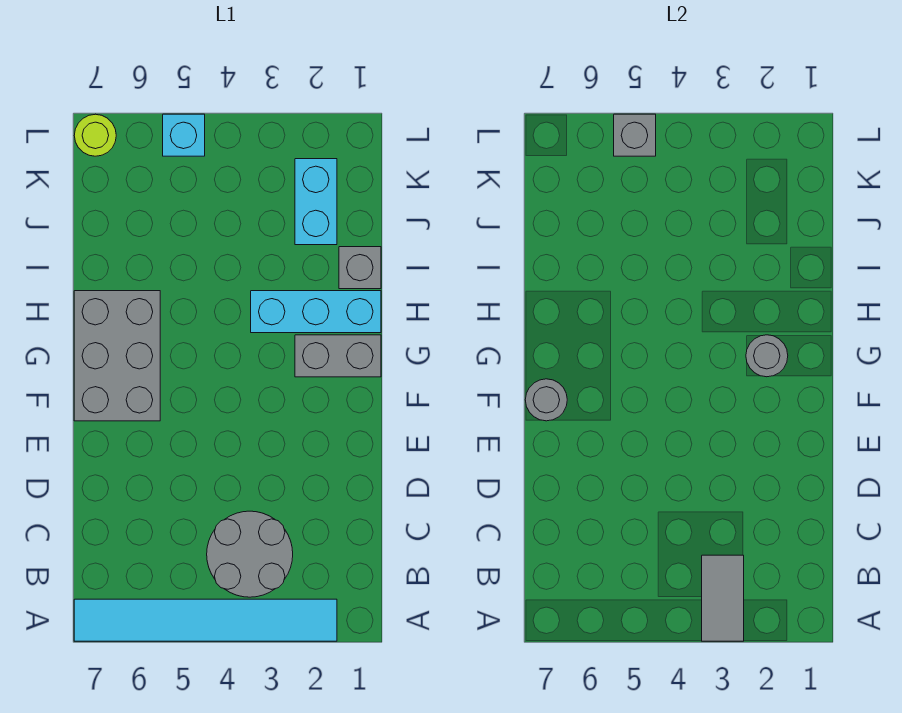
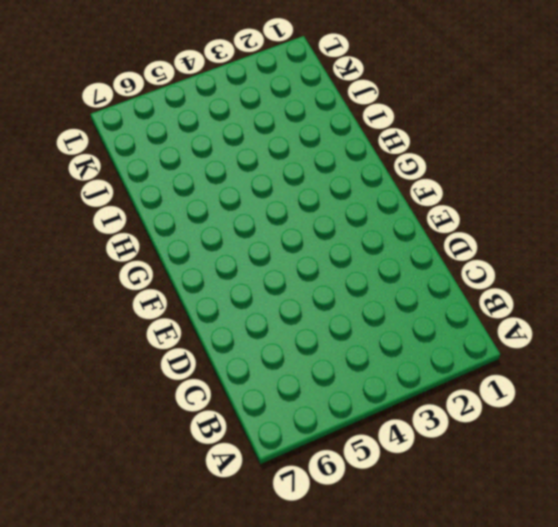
none -> cyan 1x6 tile [74,599,337,641]
none -> grey 2x2 round brick [207,511,293,597]
none -> grey 2x3 brick [74,291,160,421]

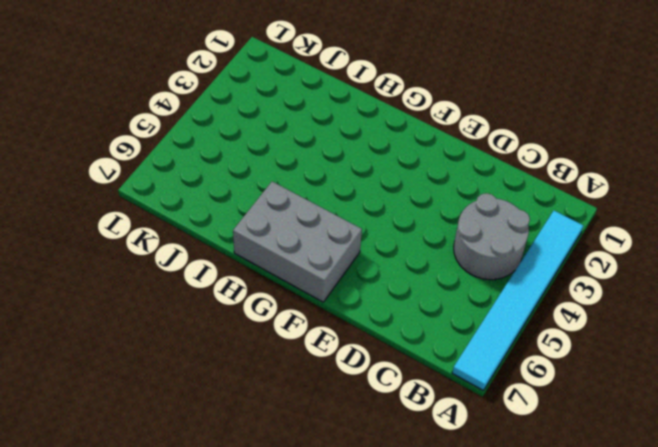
none -> grey 1x2 brick [295,335,381,377]
none -> cyan 1x3 brick [251,291,381,333]
none -> grey 1x1 brick [339,247,381,289]

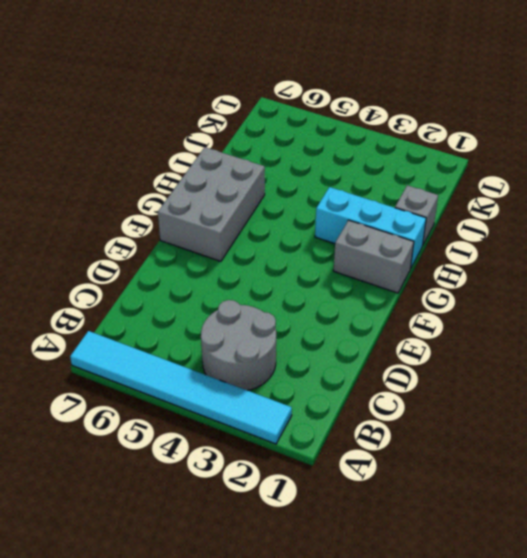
none -> cyan 1x2 brick [295,159,337,245]
none -> cyan 1x1 brick [163,114,205,156]
none -> lime 1x1 round brick [74,114,116,156]

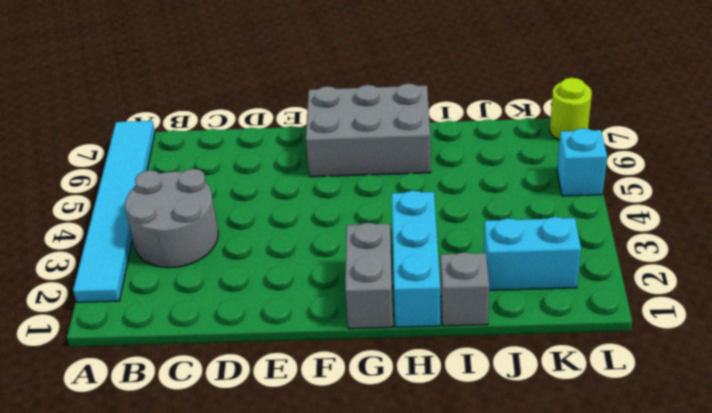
none -> grey 1x2 tile [702,555,744,641]
none -> grey 1x1 round brick [525,379,567,421]
none -> grey 1x1 round brick [746,335,788,377]

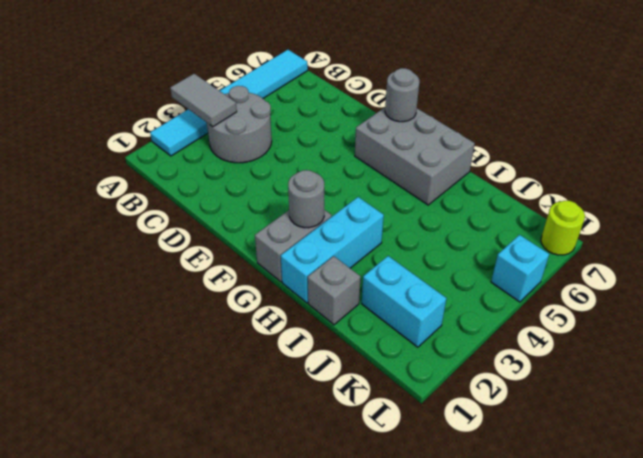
none -> grey 1x1 brick [614,114,656,156]

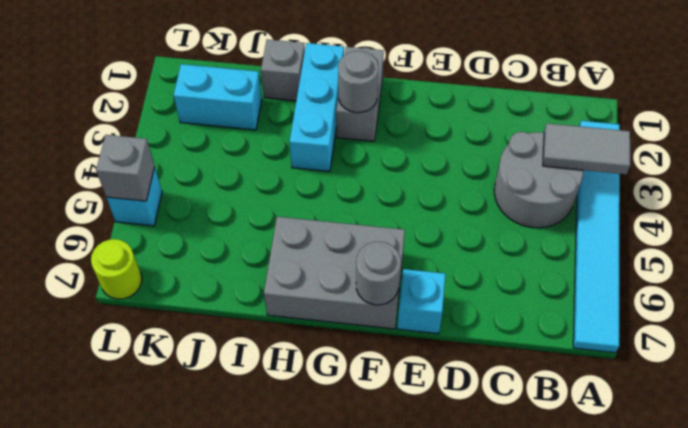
cyan 1x1 brick [397,269,446,334] -> none

